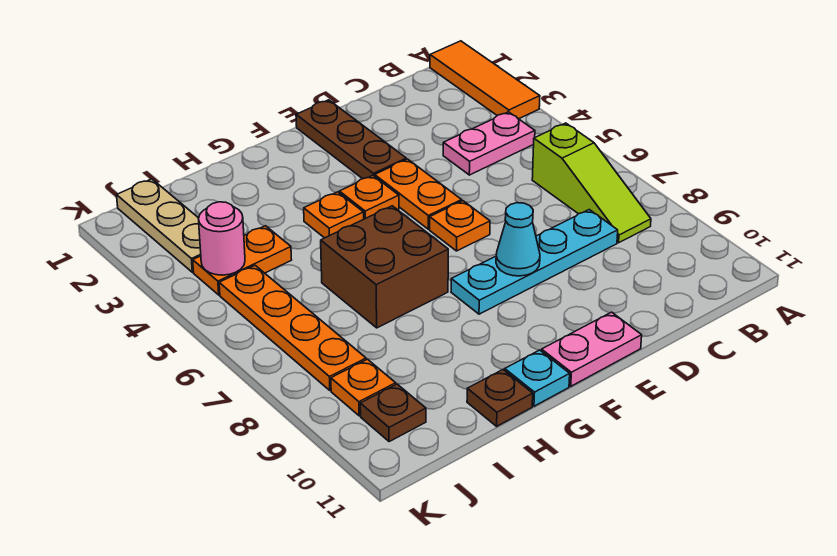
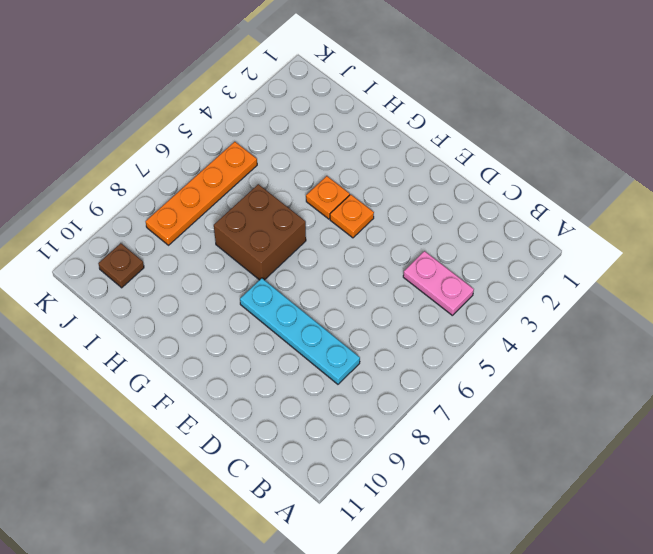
none -> orange 1x3 tile [430,41,540,119]
none -> lime 1x3 slope [532,123,651,243]
none -> brown 1x3 plate [296,100,406,179]

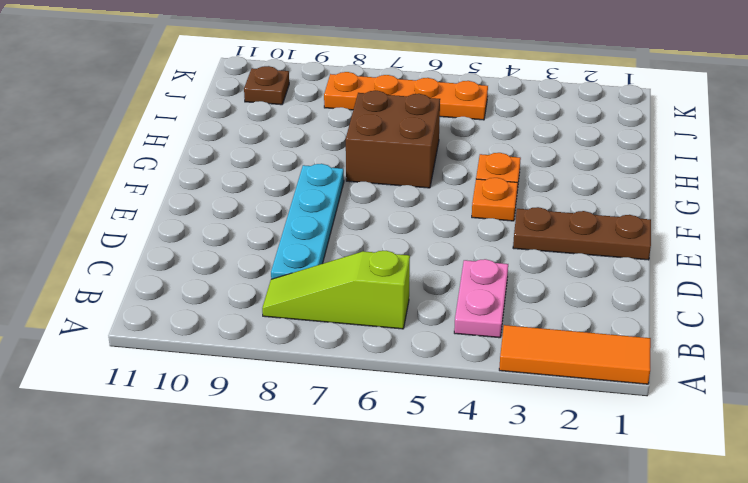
none -> orange 1x2 plate [375,159,462,229]
none -> orange 1x1 plate [430,201,490,251]
none -> pink 1x2 plate [542,312,642,386]

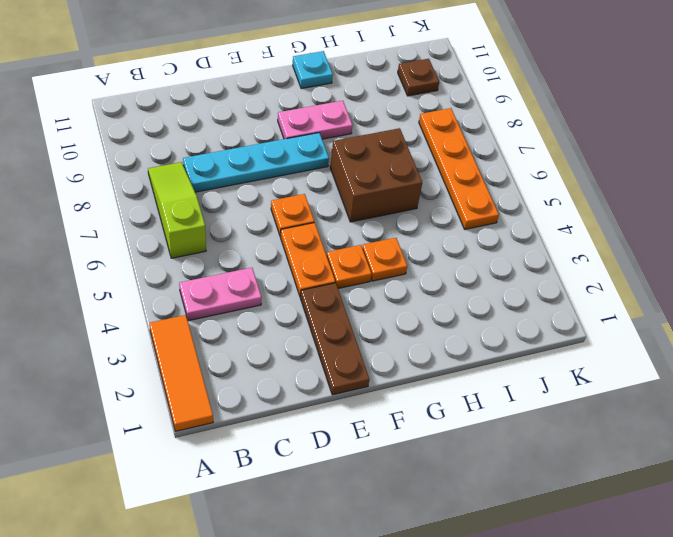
pink 1x2 plate [278,101,352,139] -> pink 1x2 plate moved to [542,312,642,386]
none -> brown 1x1 plate [467,370,533,426]
none -> orange 1x2 plate [193,226,291,295]
none -> tan 1x3 plate [117,179,201,272]

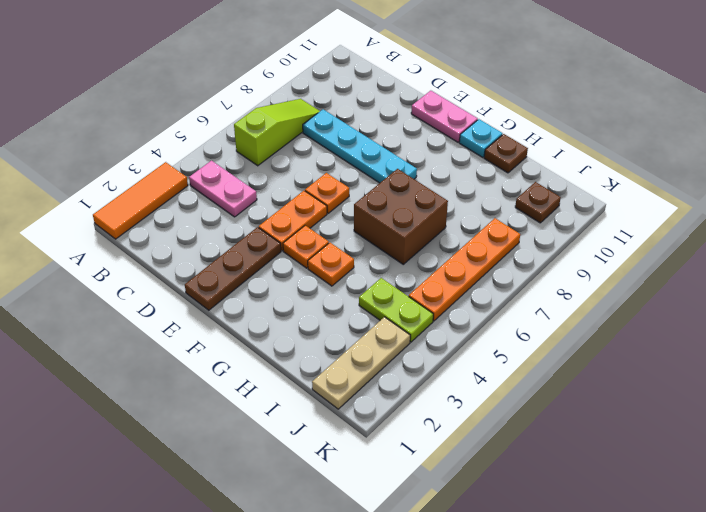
lime 1x2 plate [359,278,433,342] -> orange 1x2 plate [193,226,291,295]
none -> orange 1x1 plate [331,359,396,416]
none -> cyan 1x1 cone [496,203,540,276]
none -> pink 1x1 round brick [199,202,245,275]

